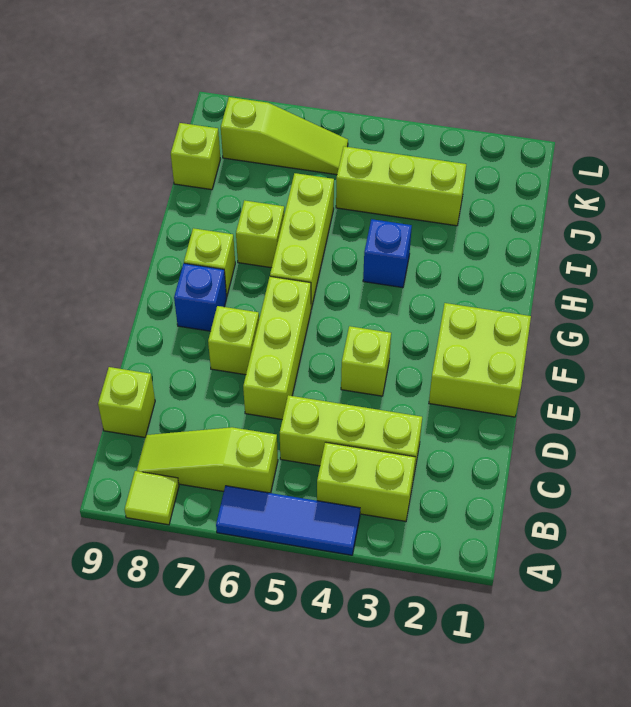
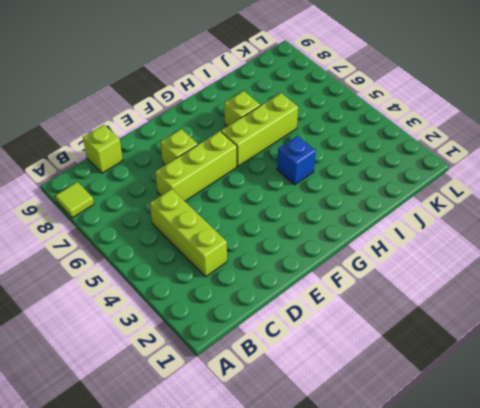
none -> blue 1x3 tile [216,486,360,555]
none -> lime 1x2 brick [317,442,415,521]
none -> lime 1x3 slope [137,427,278,493]

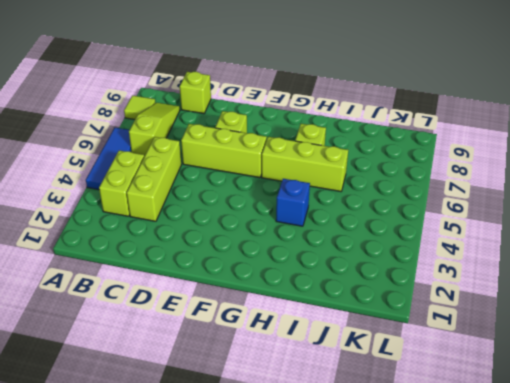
none -> lime 2x2 brick [429,303,531,417]
none -> lime 1x1 brick [341,326,391,396]
none -> blue 1x1 brick [174,263,227,331]

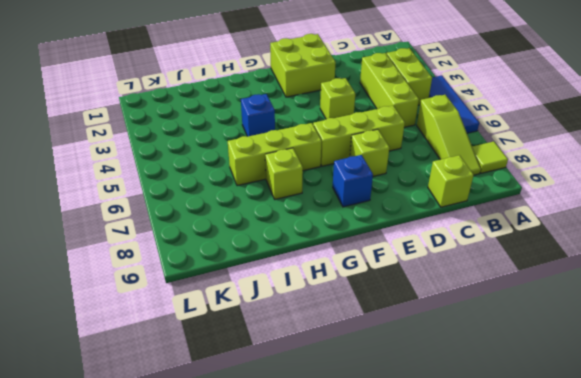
none -> lime 1x1 brick [184,228,235,297]
none -> lime 1x3 brick [336,146,466,226]
none -> lime 1x1 brick [171,123,220,190]

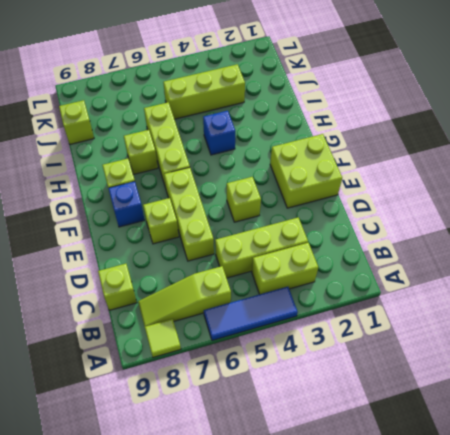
none -> lime 1x3 slope [221,97,348,175]

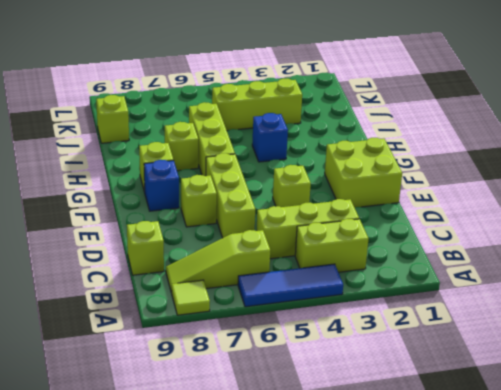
none -> lime 1x3 slope [221,97,348,175]

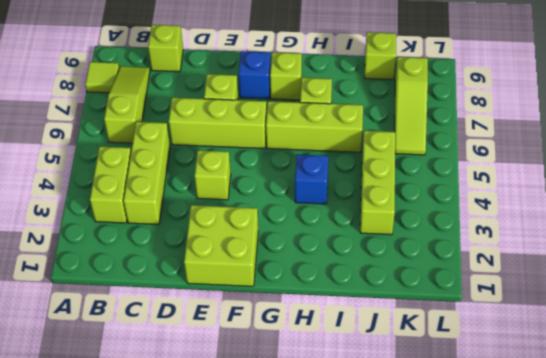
none -> blue 1x3 tile [216,486,360,555]

